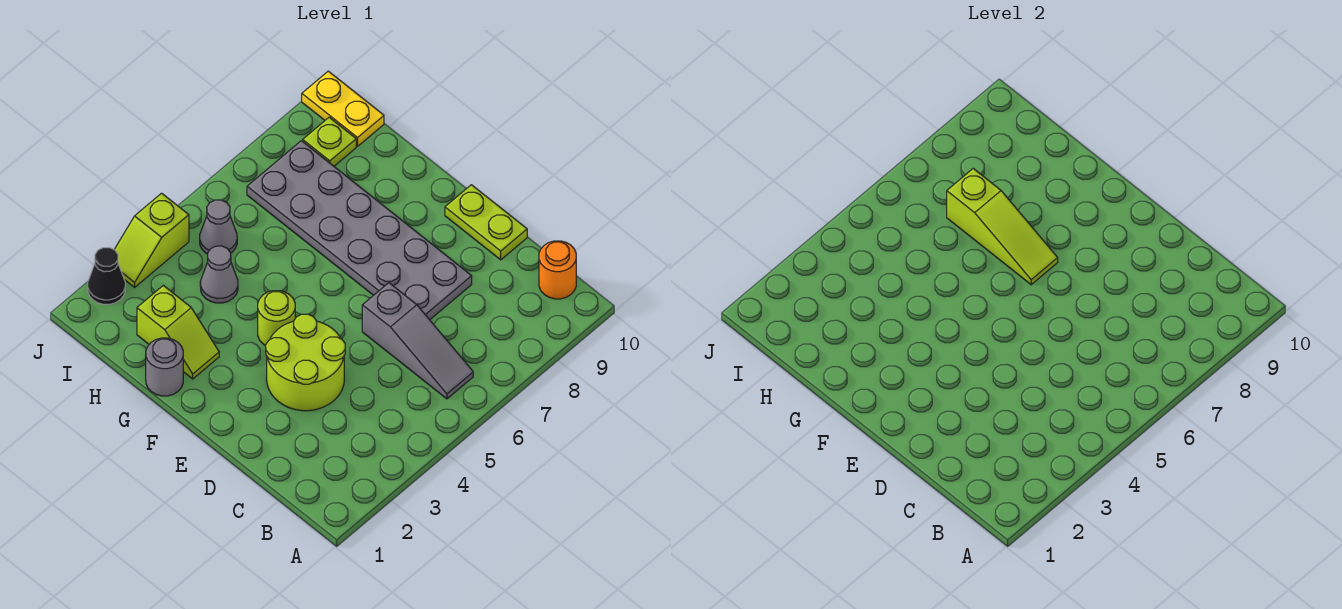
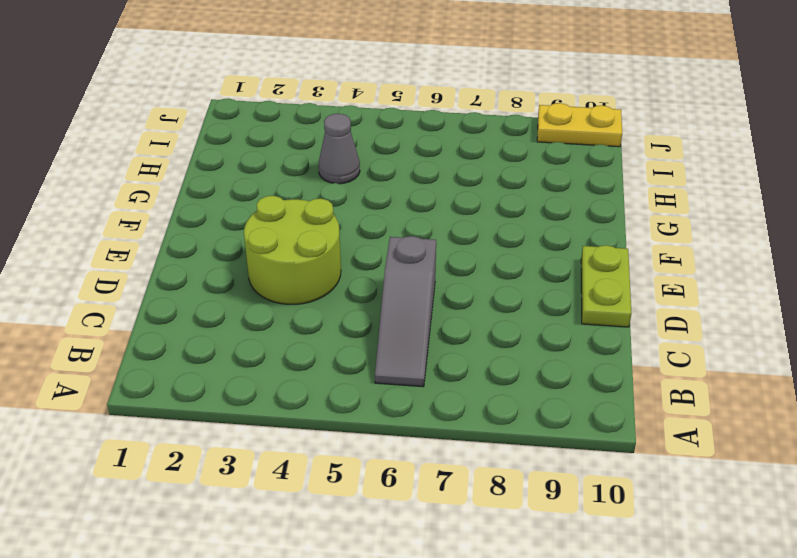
yellow 1x2 plate [537,103,622,147] -> yellow 1x2 plate turned to [302,71,384,146]
none -> orange 1x1 round brick [539,241,576,299]
none -> grey 2x6 plate [247,141,472,320]
none -> lime 1x1 round brick [258,291,295,346]

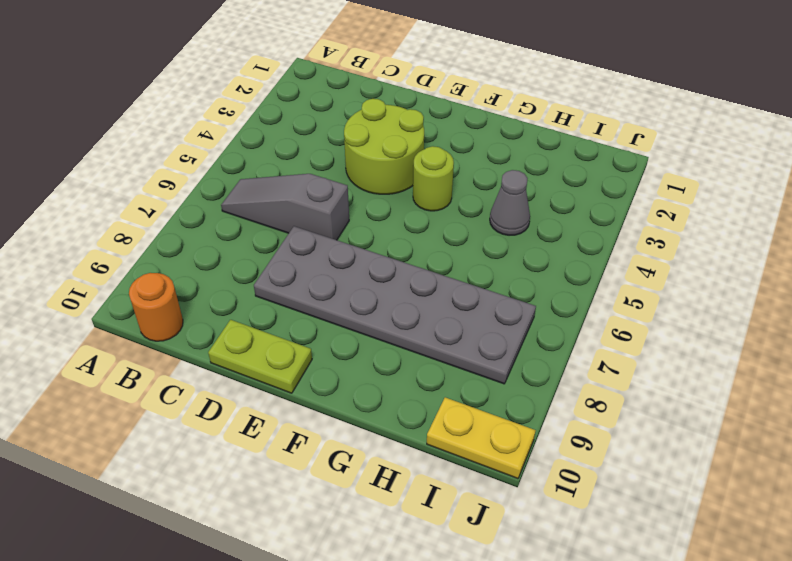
none -> grey 1x1 round brick [146,338,183,396]
none -> lime 1x2 slope [137,285,219,379]
none -> grey 1x1 cone [200,200,237,254]

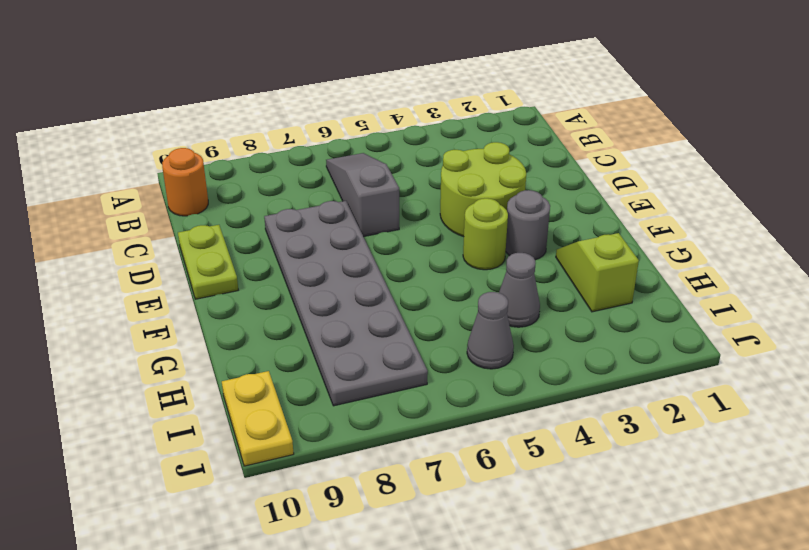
grey 1x1 round brick [506,190,550,260] -> grey 1x1 round brick moved to [146,338,183,396]
none -> lime 1x1 plate [303,117,356,166]
none -> black 1x1 cone [88,248,125,304]
none -> lime 1x2 slope [114,193,189,287]

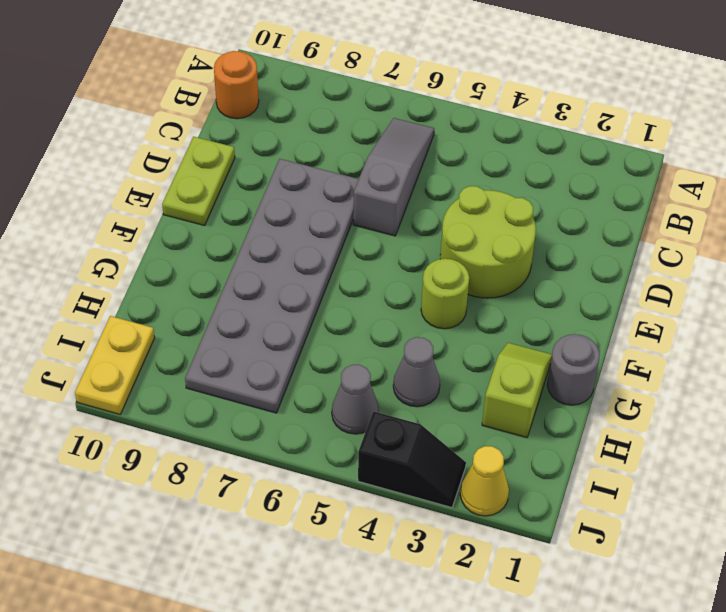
yellow 1x1 cone [460,446,509,516] -> black 1x1 cone [88,248,125,304]
black 1x2 slope [358,411,466,508] -> lime 1x2 slope [114,193,189,287]
none -> lime 1x1 plate [303,117,356,166]
none -> lime 1x3 slope [947,169,1058,285]

